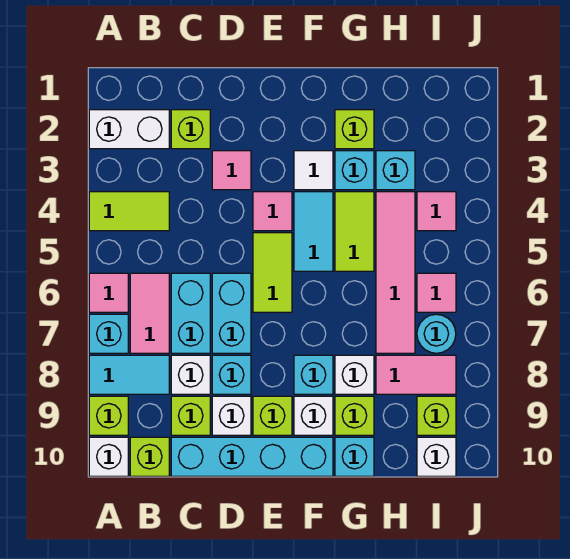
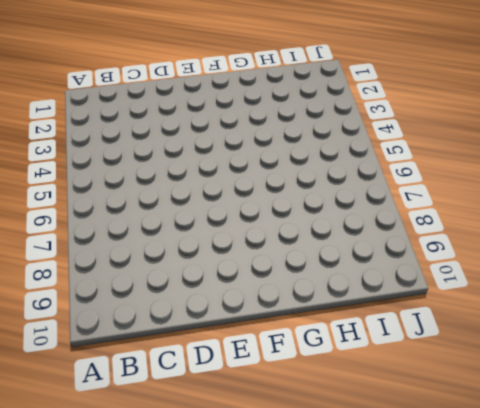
none -> white 1x2 brick [89,110,169,149]
none -> lime 1x2 tile [89,192,169,231]
none -> pink 1x1 tile [89,273,128,312]
none -> cyan 1x1 brick [89,314,128,353]

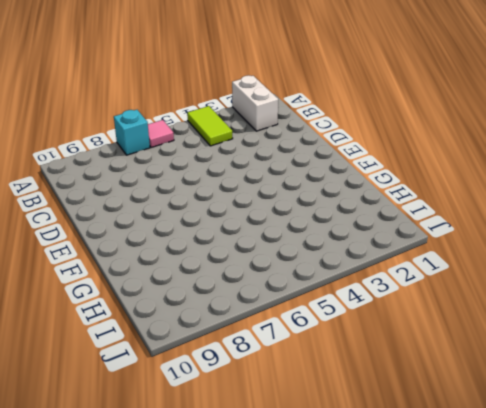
none -> cyan 1x2 tile [89,355,169,394]
none -> lime 1x1 brick [89,396,128,435]
none -> white 1x1 brick [89,437,128,476]
none -> pink 1x2 tile [130,273,169,353]

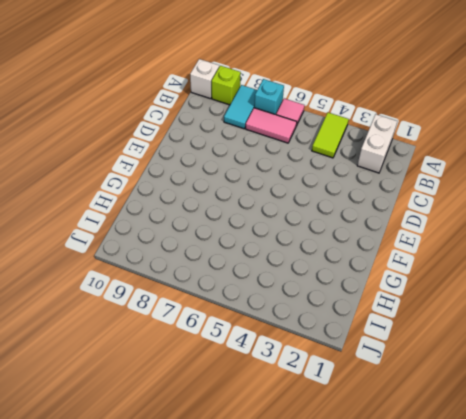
none -> lime 1x1 brick [130,437,169,476]
none -> lime 1x1 brick [171,110,210,149]
none -> cyan 1x2 brick [171,273,210,353]
none -> white 1x1 brick [171,355,210,394]

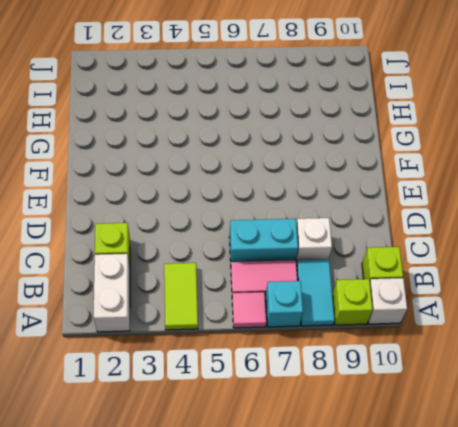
none -> lime 1x1 brick [171,396,210,435]
none -> cyan 1x4 brick [171,437,333,476]
none -> pink 1x1 tile [212,151,251,190]
none -> cyan 1x2 brick [212,273,251,353]

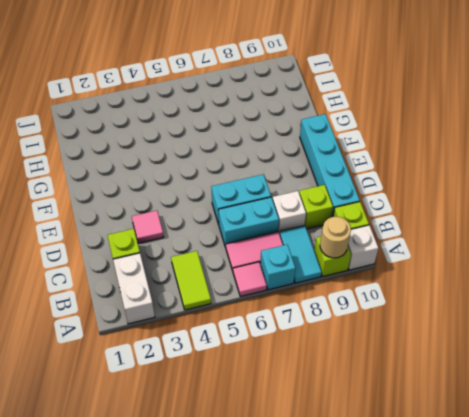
tan 1x1 round brick [320,217,351,258] -> none
none -> cyan 1x1 brick [212,355,251,394]
none -> white 1x1 brick [212,396,251,435]
none -> pink 1x1 tile [253,192,292,231]
none -> lime 1x2 tile [253,233,292,312]

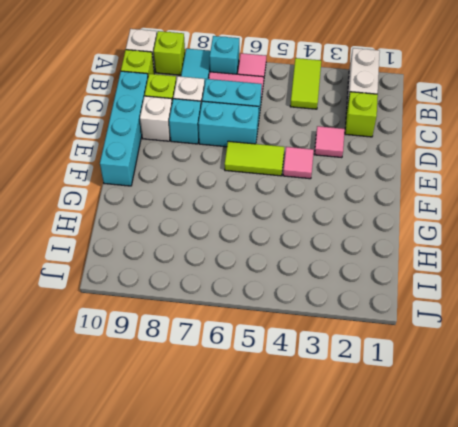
none -> lime 1x1 brick [253,396,292,435]
none -> white 1x1 tile [294,151,333,190]
none -> cyan 1x2 tile [294,192,333,271]
none -> cyan 1x1 brick [294,355,333,394]

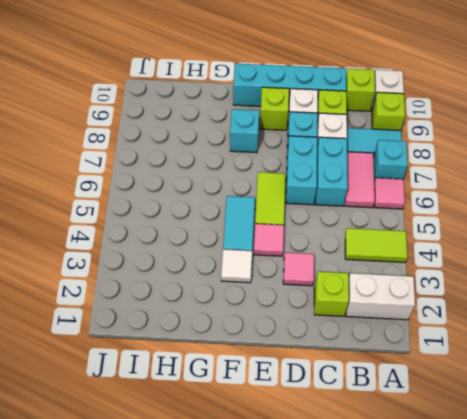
none -> white 1x1 brick [294,396,333,435]
none -> lime 1x1 brick [335,110,374,149]
none -> cyan 1x1 brick [335,151,374,190]
none -> lime 1x2 tile [335,192,374,271]

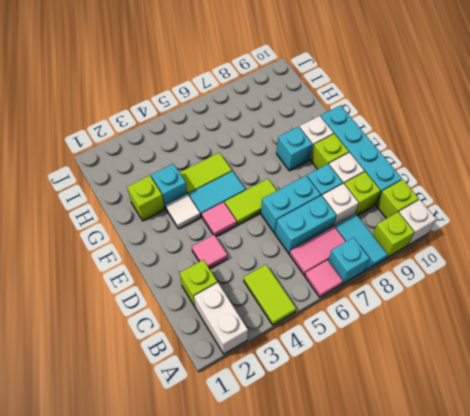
none -> white 1x1 brick [335,355,374,394]
none -> lime 1x1 brick [335,396,374,435]
none -> cyan 1x1 brick [335,437,374,476]
none -> cyan 1x1 brick [376,151,415,190]

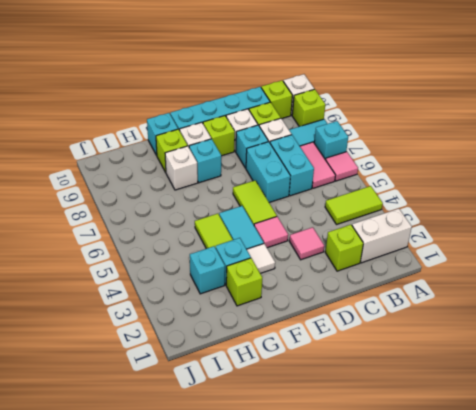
none -> pink 1x4 tile [376,192,415,353]
none -> pink 1x2 tile [376,355,456,394]
none -> pink 1x1 tile [417,192,456,231]
none -> pink 1x1 tile [417,273,456,312]

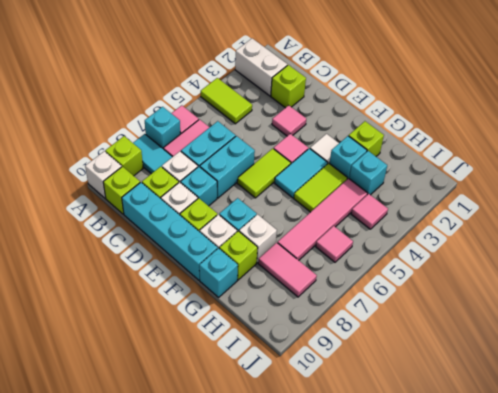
none -> cyan 1x1 round brick [417,314,456,353]
none -> lime 1x1 brick [417,396,456,435]
none -> white 1x1 brick [417,437,456,476]

